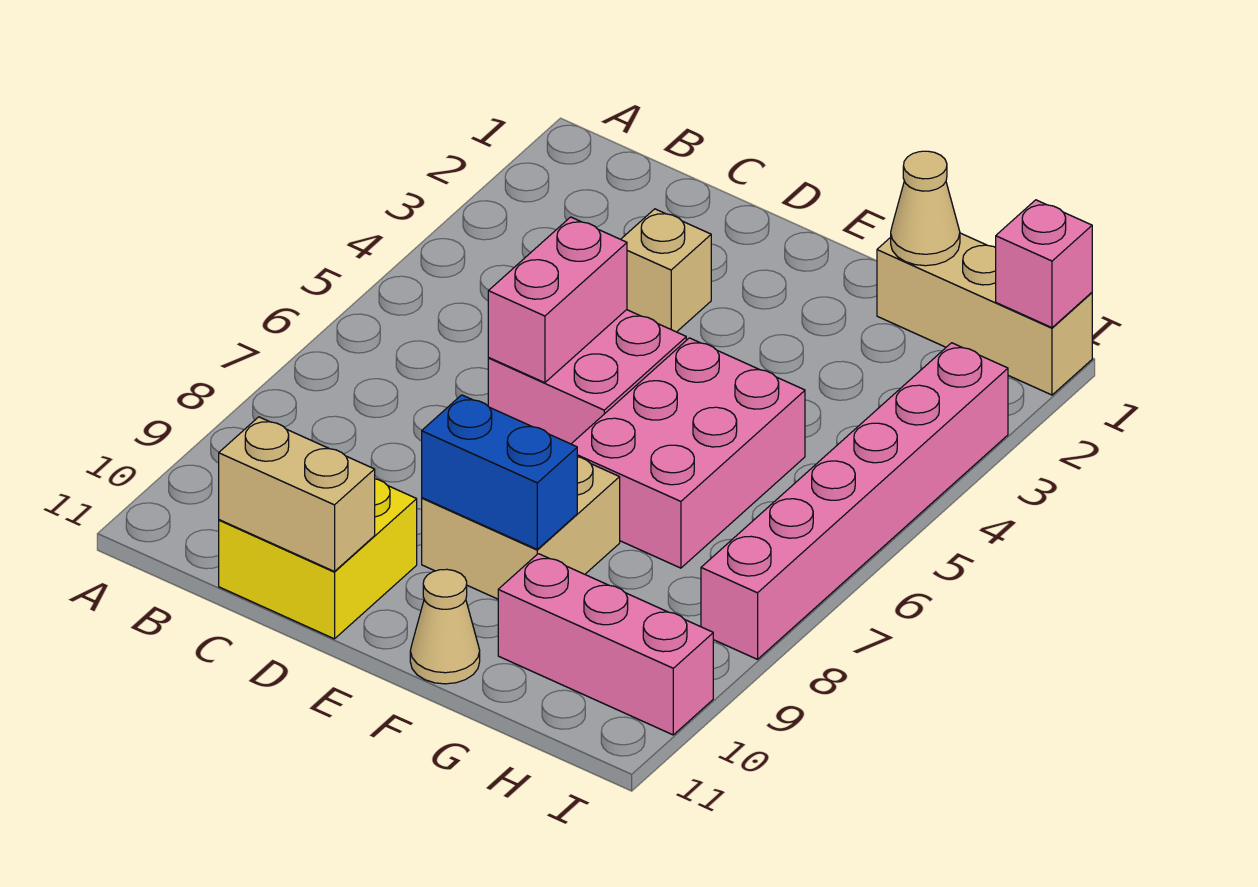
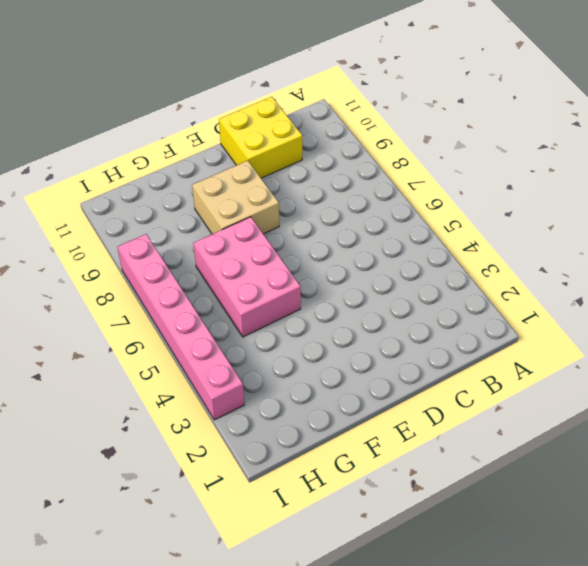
none -> tan 1x1 brick [621,209,711,332]
none -> pink 2x2 brick [488,310,686,444]
none -> tan 1x1 cone [410,569,480,684]

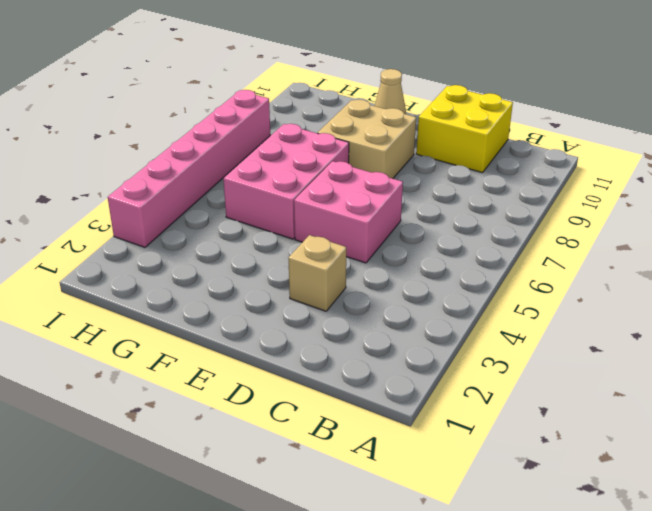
none -> tan 1x3 brick [877,233,1092,395]
none -> pink 1x3 brick [498,554,713,735]
none -> tan 1x2 brick [219,417,375,572]

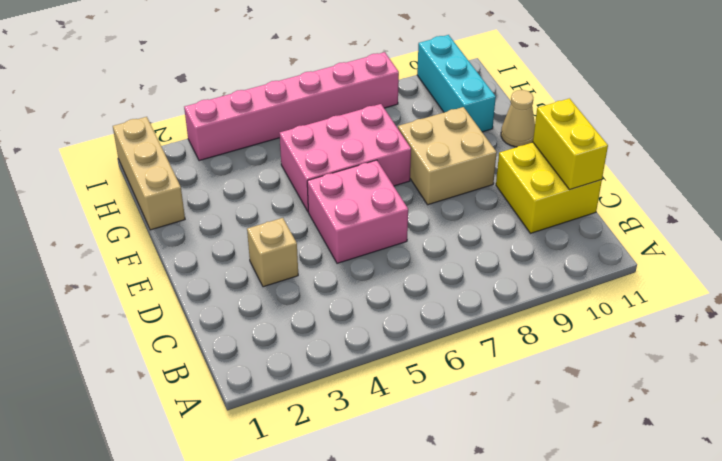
yellow 1x2 brick [533,98,608,189] -> tan 1x2 brick [219,417,375,572]
cyan 1x3 brick [417,35,496,132] -> pink 1x3 brick [498,554,713,735]
none -> pink 1x2 brick [488,217,627,383]
none -> blue 1x2 brick [422,395,577,549]
none -> tan 1x1 cone [891,151,960,266]

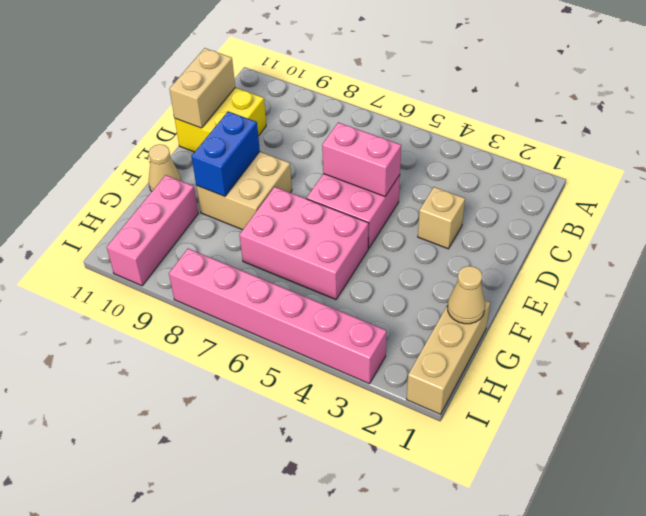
none -> pink 1x1 brick [996,200,1092,328]

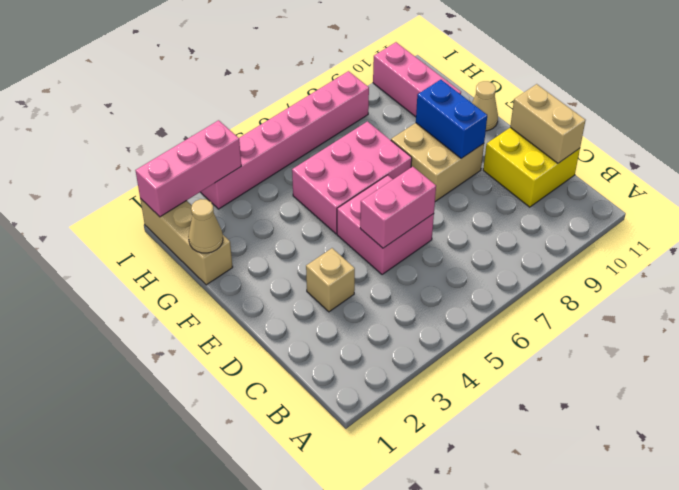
pink 1x3 brick [135,120,241,217] -> pink 1x1 brick [996,200,1092,328]

